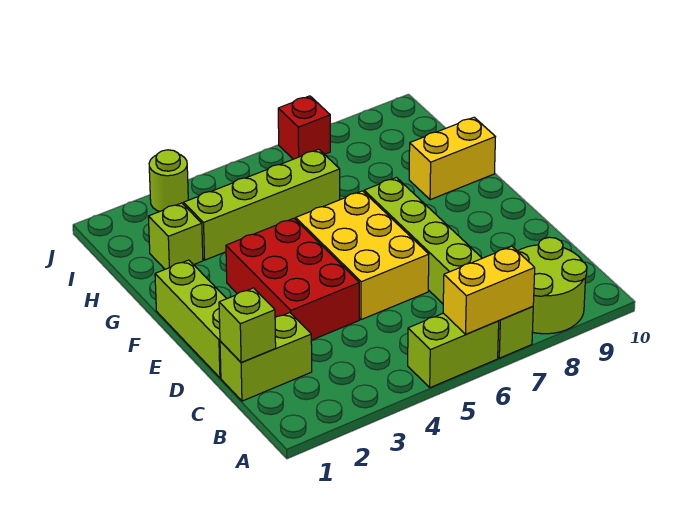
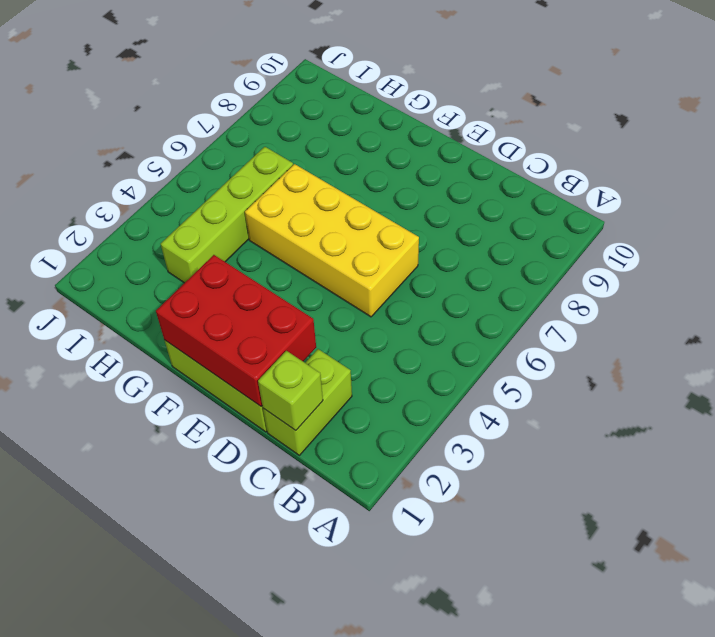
red 2x3 brick [156,255,316,406] -> red 2x3 brick moved to [226,218,359,340]
yellow 2x4 brick [245,164,419,317] -> yellow 2x3 brick [296,191,429,320]
none -> lime 1x2 brick [408,313,499,388]
none -> lime 1x6 brick [364,177,533,358]
none -> lime 2x2 round brick [518,237,587,334]

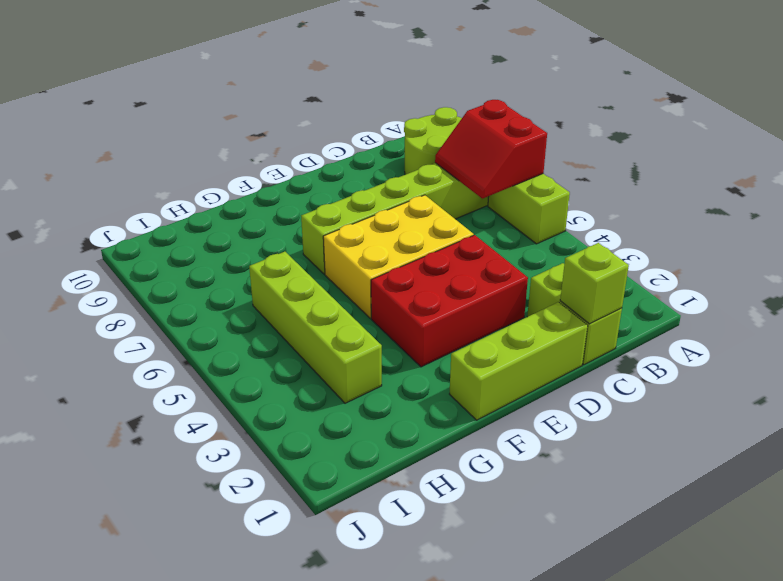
red 2x2 slope [435,100,547,199] -> yellow 1x2 brick [443,246,535,334]
none -> yellow 1x2 brick [409,117,495,200]
none -> lime 1x1 brick [148,203,203,269]
none -> lime 1x1 round brick [149,150,188,212]

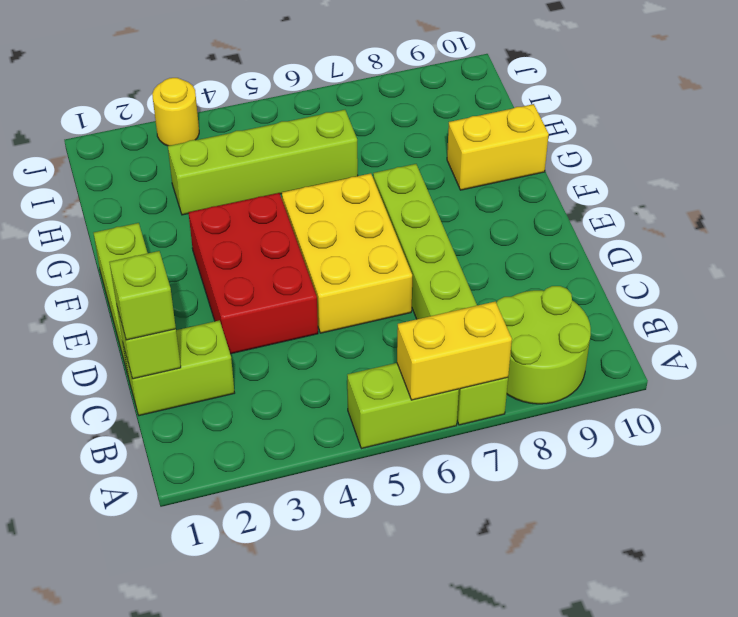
lime 1x1 brick [109,251,176,340] -> lime 1x1 brick moved to [148,203,203,269]
yellow 1x1 round brick [152,78,199,146] -> lime 1x1 round brick [149,150,188,212]
none -> red 1x1 brick [278,96,330,159]

